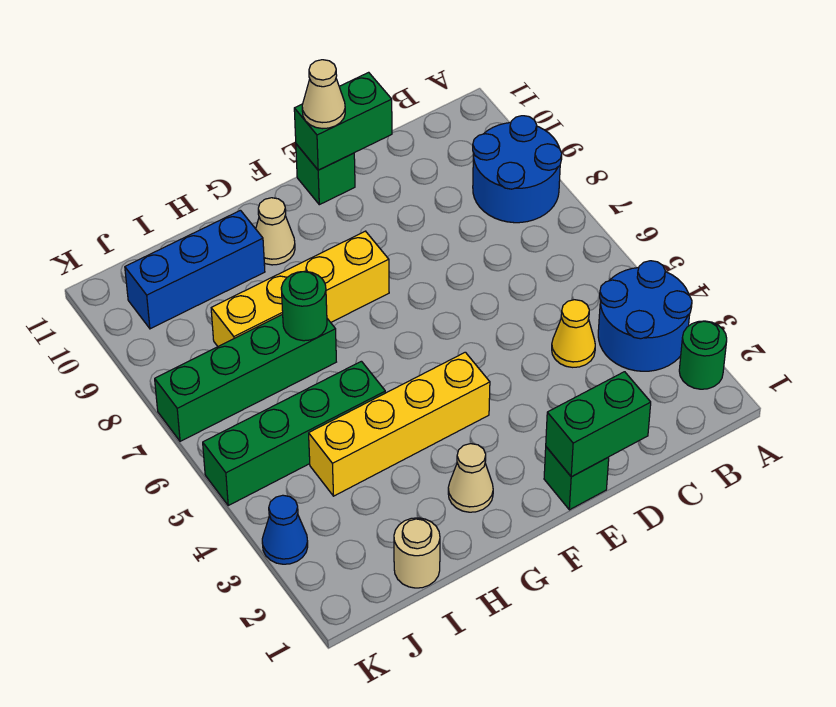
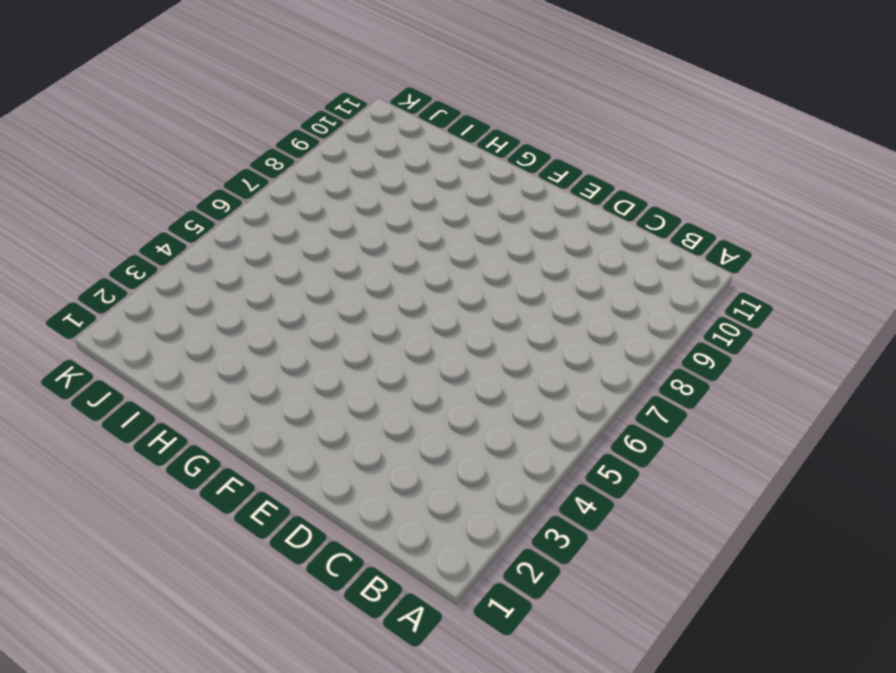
none -> green 1x1 round brick [679,321,727,389]
none -> blue 2x2 round brick [598,261,692,371]
none -> blue 2x2 round brick [473,116,562,223]

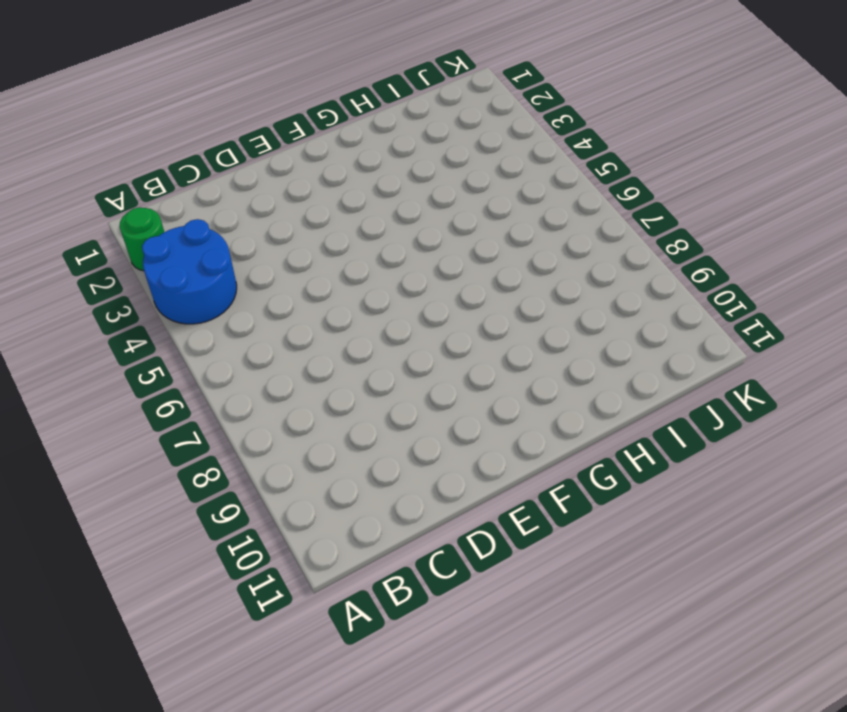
none -> blue 2x2 round brick [473,116,562,223]
none -> yellow 1x1 cone [552,300,595,367]
none -> green 1x1 brick [544,447,609,510]

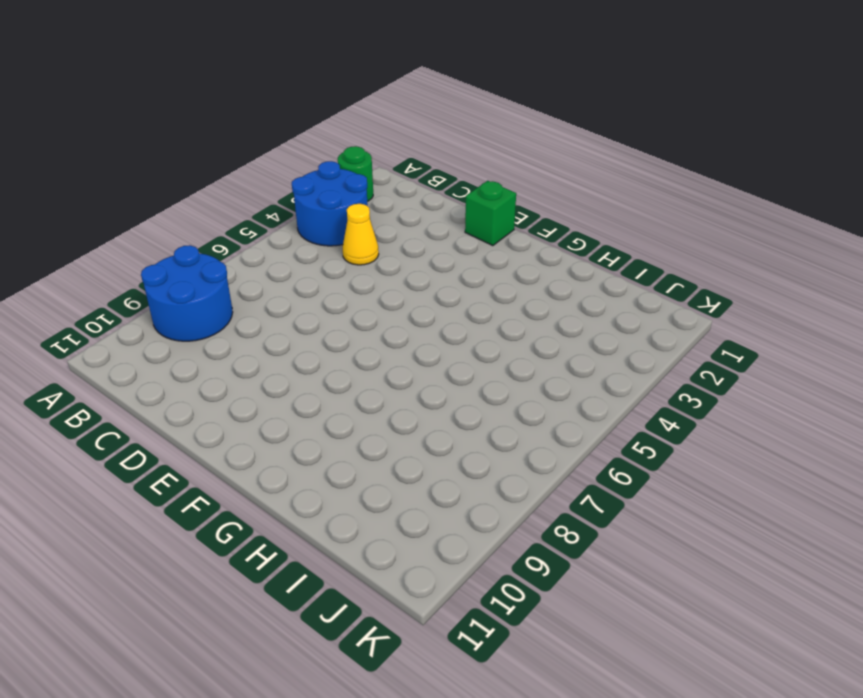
none -> green 1x1 brick [296,144,355,205]
none -> yellow 1x4 brick [309,352,490,496]
none -> yellow 1x4 brick [211,231,389,346]

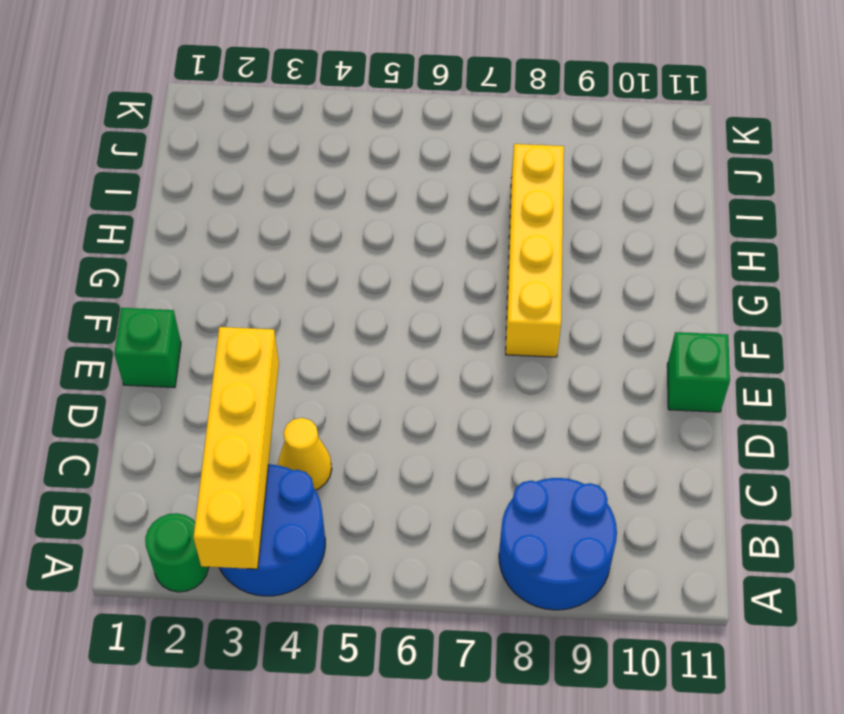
yellow 1x4 brick [193,327,279,569] -> yellow 1x4 brick moved to [309,352,490,496]
none -> tan 1x1 cone [448,444,493,512]
none -> tan 1x1 cone [256,198,295,265]
none -> green 1x4 brick [203,361,385,505]

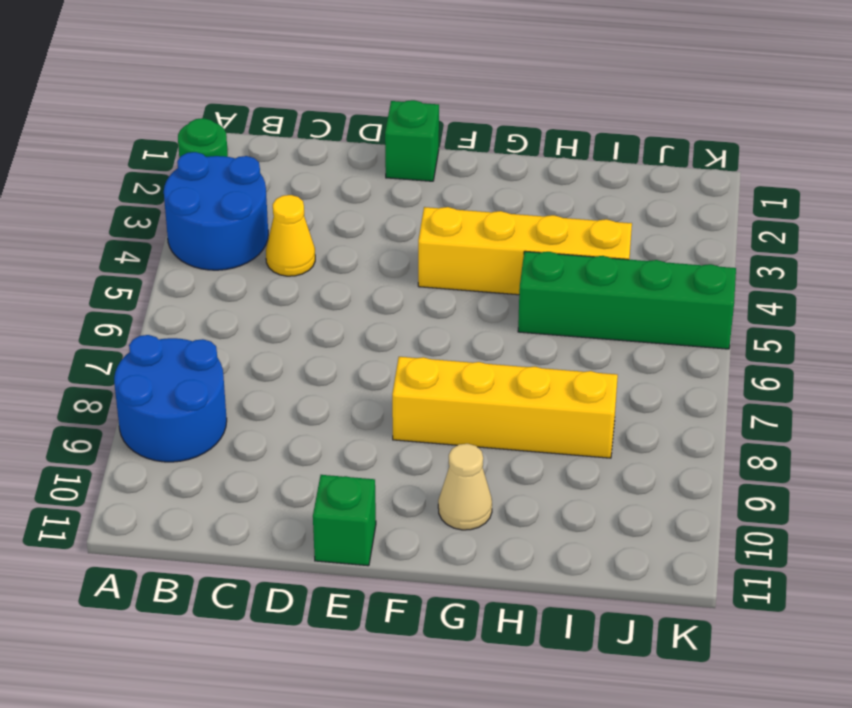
none -> tan 1x1 cone [448,444,493,512]
none -> green 1x4 brick [155,314,336,441]
none -> blue 1x3 brick [125,210,265,329]

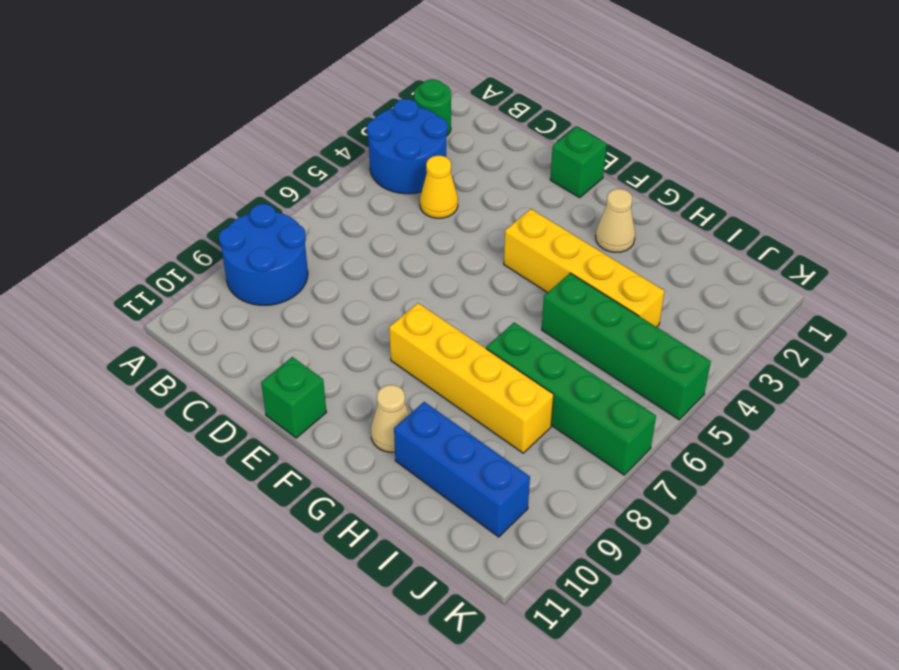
none -> tan 1x1 round brick [394,518,440,588]
none -> blue 1x1 cone [262,495,308,564]
none -> green 1x2 brick [546,372,651,477]

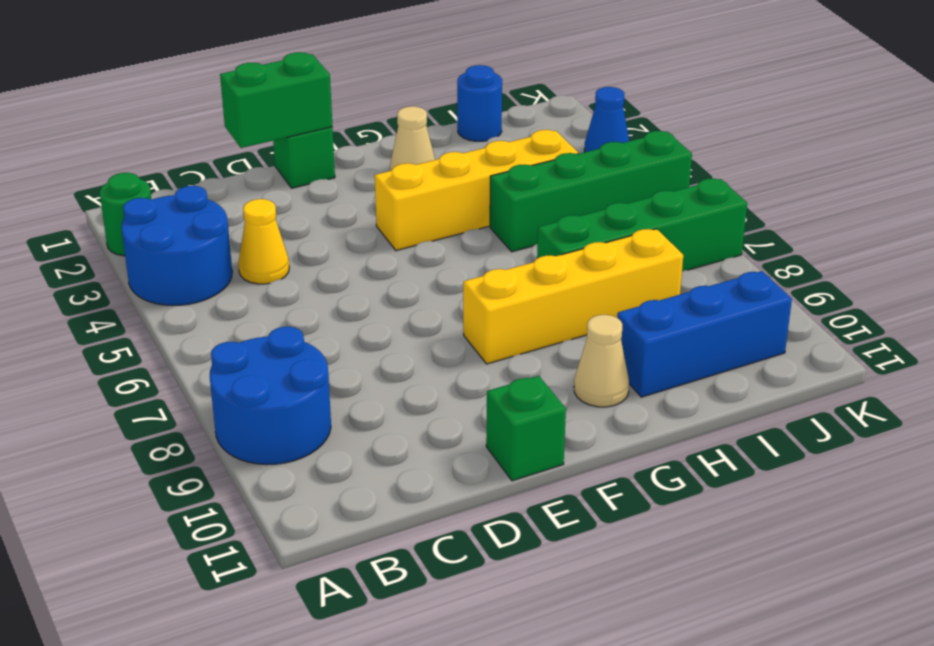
blue 1x1 round brick [457,65,502,141] -> tan 1x1 round brick [394,518,440,588]
none -> green 1x2 brick [294,72,392,170]
none -> green 1x1 round brick [281,271,327,341]
none -> tan 1x1 cone [302,60,345,129]

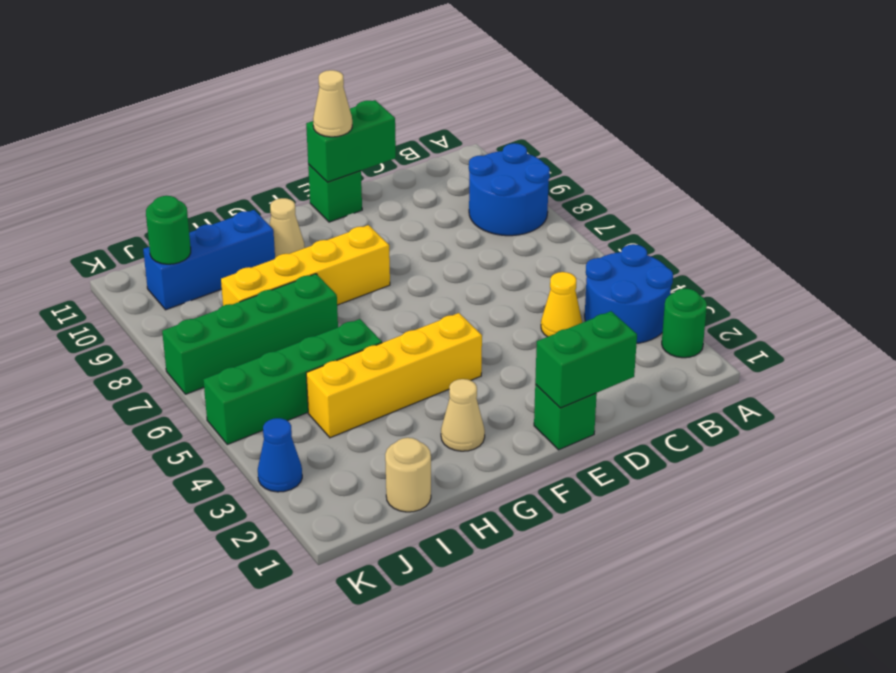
green 1x1 round brick [146,196,191,264] -> green 1x1 round brick moved to [281,271,327,341]

